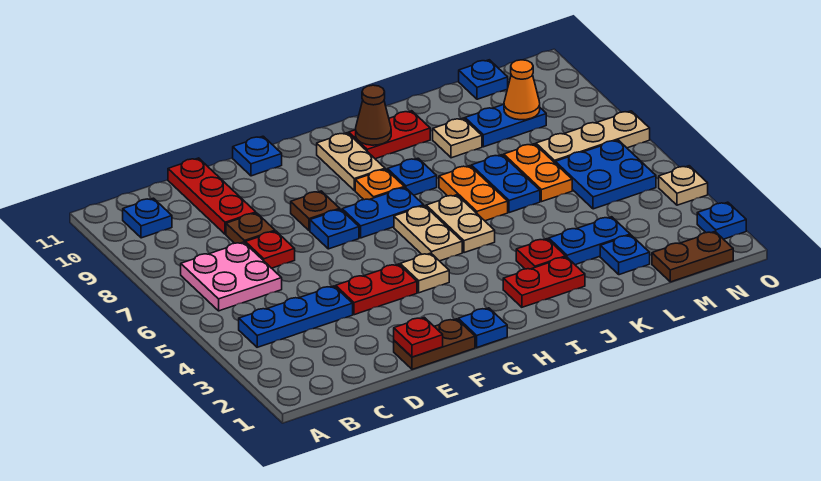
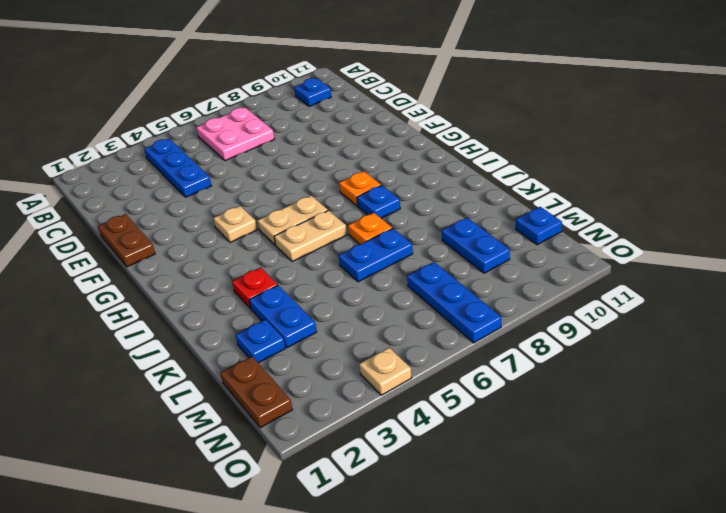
orange 1x1 plate [348,213,392,244] -> orange 1x2 plate [439,166,508,221]
blue 1x3 plate [407,262,501,343] -> tan 1x3 plate [536,111,650,163]
none -> red 1x1 plate [245,231,295,268]
none -> brown 1x1 plate [226,213,275,243]
none -> red 1x3 plate [168,158,256,234]
none -> red 1x2 plate [336,264,417,315]

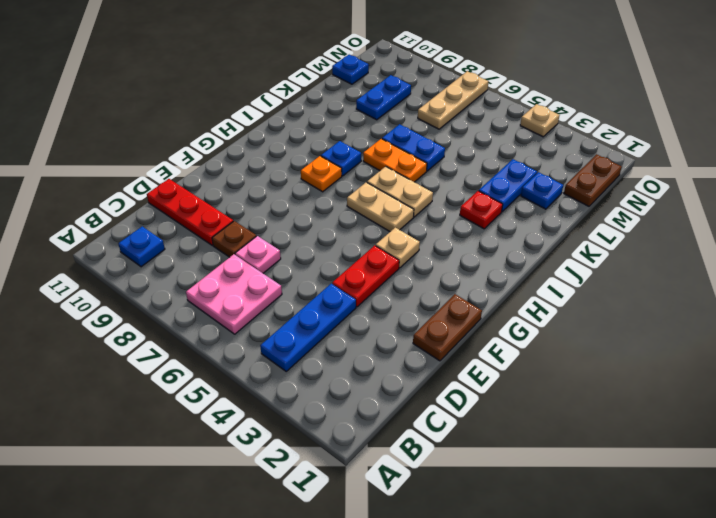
pink 1x1 plate [235,236,281,273] -> red 1x1 plate [245,231,295,268]
none -> blue 1x1 plate [310,209,359,249]
none -> brown 1x1 plate [291,191,340,231]
none -> blue 1x1 plate [233,136,282,176]
none -> blue 1x1 plate [458,308,507,347]

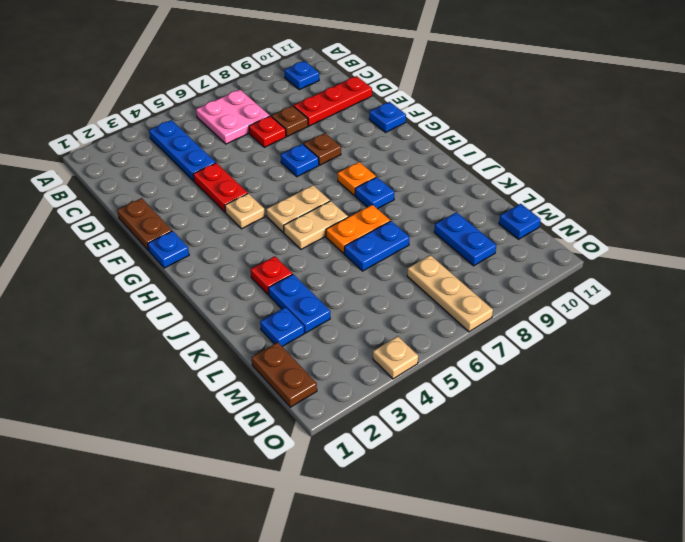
none -> blue 1x2 plate [342,188,424,238]
none -> tan 1x2 plate [317,133,385,190]
none -> red 1x2 plate [503,257,585,307]
none -> red 1x2 plate [349,111,430,159]

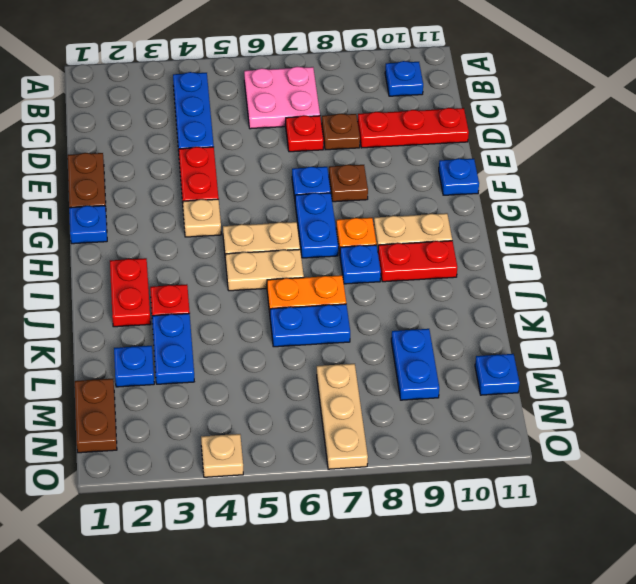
red 1x2 plate [378,241,457,282] -> red 1x2 plate turned to [349,111,430,159]
none -> tan 1x1 plate [433,118,482,158]
none -> orange 1x2 plate [504,144,572,202]
none -> blue 2x2 plate [555,140,656,209]
none -> blue 1x1 plate [697,202,746,239]

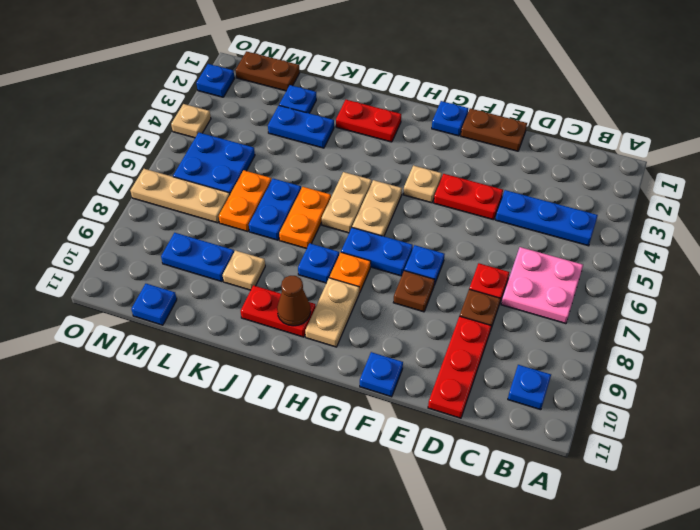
none -> red 1x1 plate [516,239,566,269]
none -> red 1x1 plate [394,317,443,357]
none -> orange 1x1 cone [504,60,540,120]

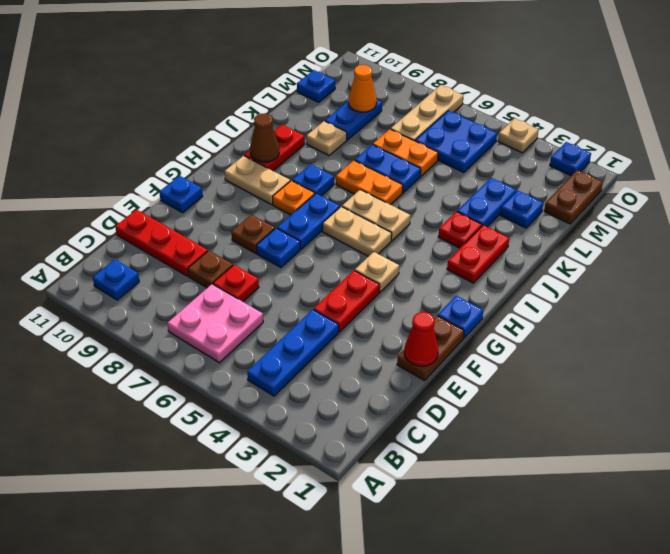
red 1x1 cone [404,312,438,366] -> red 1x1 plate [394,317,443,357]

